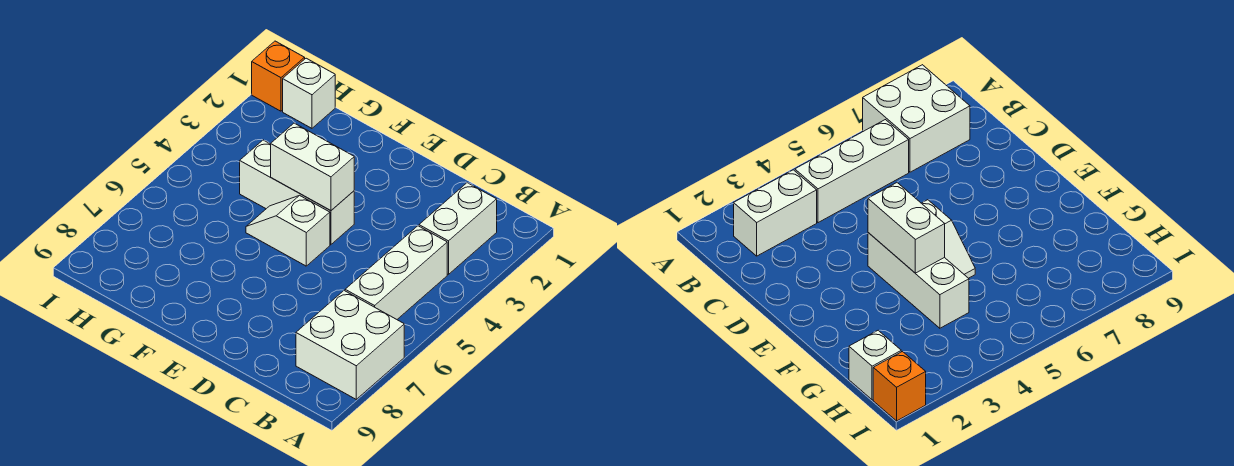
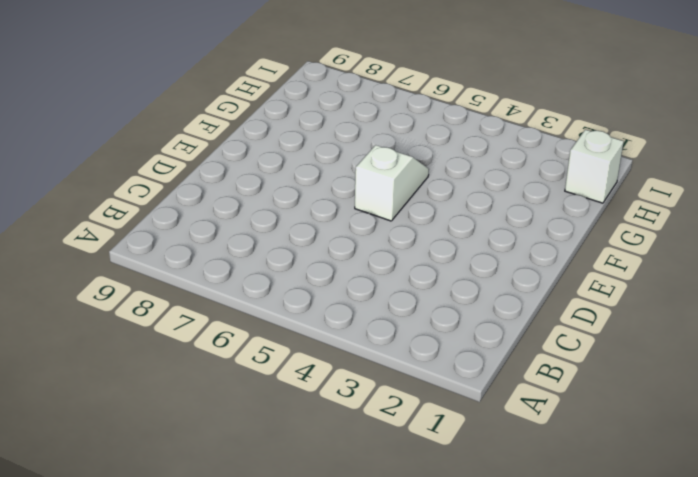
none -> white 2x2 brick [296,291,404,399]
none -> white 1x2 brick [419,183,497,274]

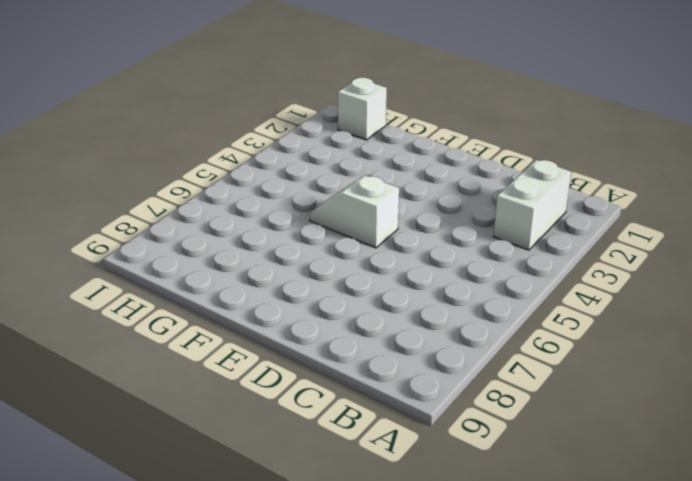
none -> white 2x2 brick [296,291,404,399]
none -> white 1x3 brick [345,226,447,319]

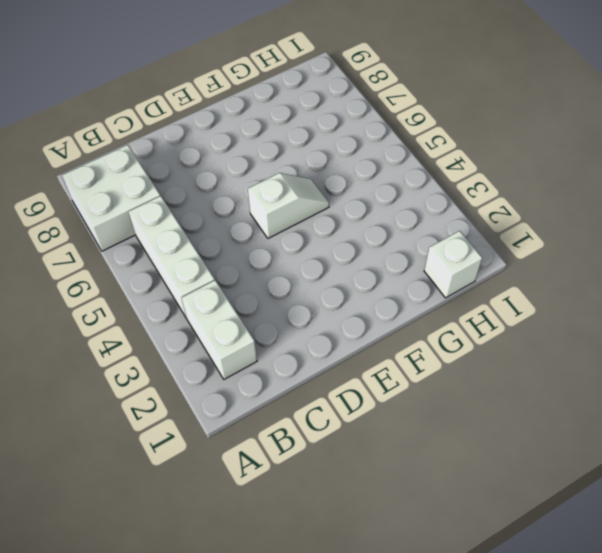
none -> white 1x3 brick [240,140,354,245]
none -> orange 1x1 brick [252,41,305,111]

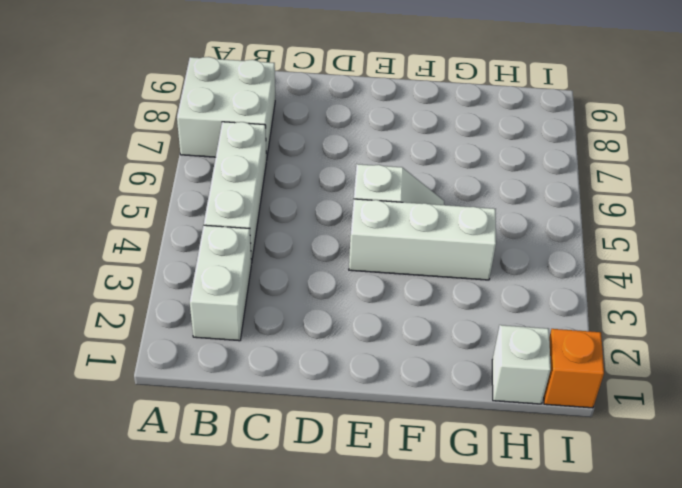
none -> white 1x2 brick [271,123,354,211]

